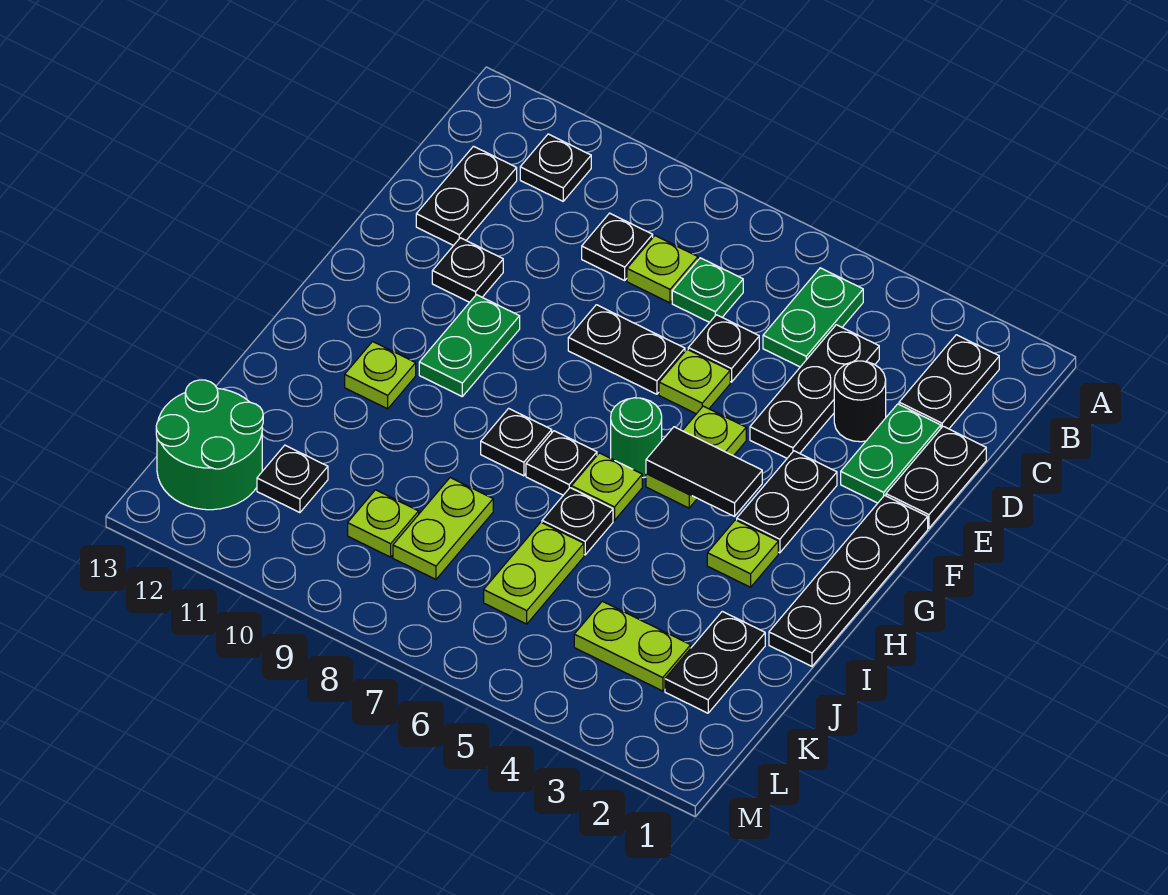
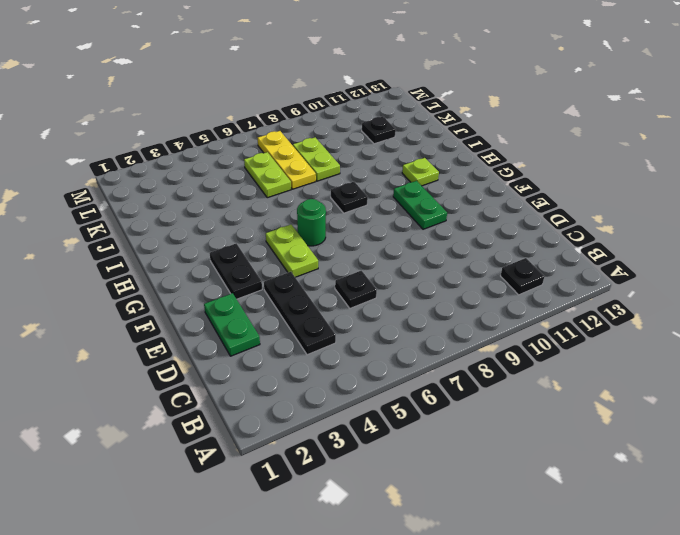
yellow 1x3 plate [258,131,316,189] -> none
none -> black 1x2 plate [899,335,999,429]
none -> green 1x2 plate [763,268,863,367]
none -> green 1x1 plate [672,258,743,322]
none -> lime 1x1 plate [627,236,698,303]

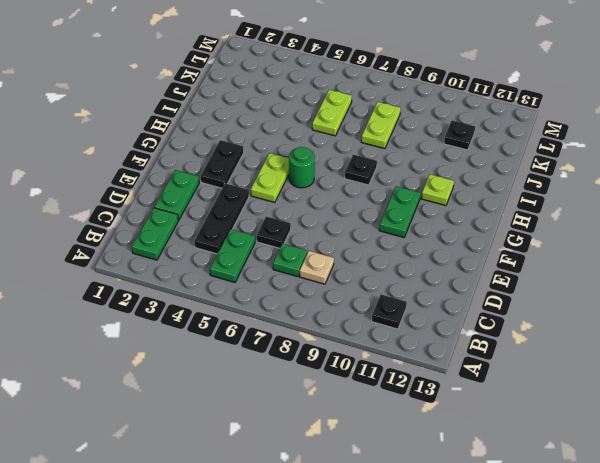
green 1x2 plate [132,208,178,260] -> black 1x2 plate [899,335,999,429]
tan 1x1 plate [300,251,334,284] -> lime 1x1 plate [627,236,698,303]
none -> black 1x1 plate [582,213,653,280]
none -> black 1x2 plate [416,146,517,246]
none -> black 1x2 plate [886,426,986,528]
none -> black 1x1 round brick [834,361,886,442]

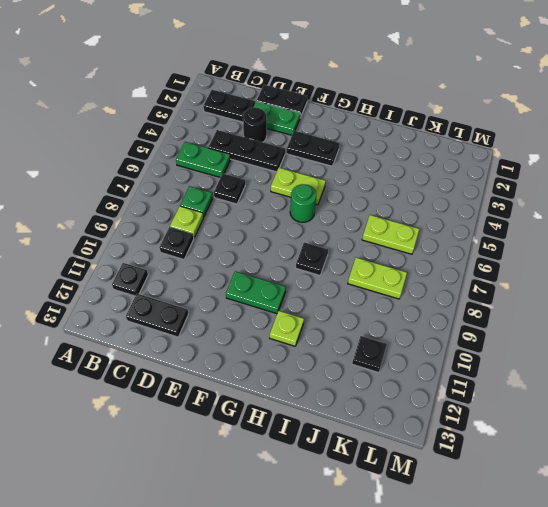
none -> lime 1x1 plate [659,349,730,414]
none -> black 1x2 plate [568,305,685,394]
none -> black 1x1 plate [432,238,503,302]
none -> black 1x4 plate [769,495,928,666]

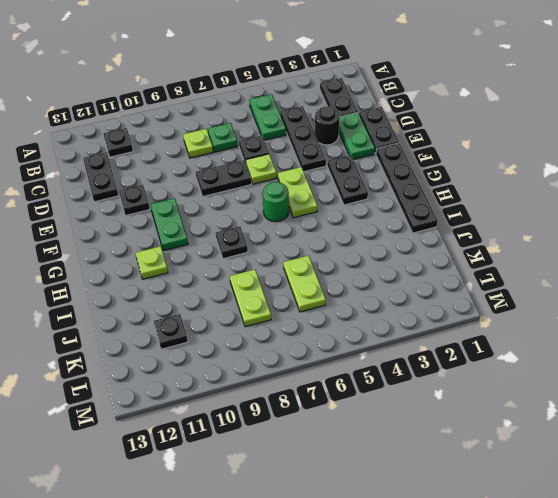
none -> black 1x1 plate [582,213,653,280]
none -> lime 1x1 plate [707,520,778,587]
none -> lime 1x1 plate [571,453,642,520]
none -> black 1x1 plate [526,431,597,495]

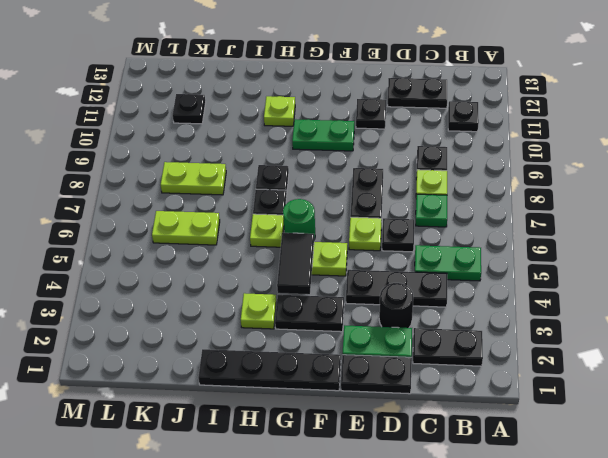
none -> black 1x1 plate [542,488,613,555]
none -> black 1x2 plate [665,611,765,713]
none -> lime 1x2 plate [574,601,691,691]
none -> lime 1x1 plate [348,490,419,557]

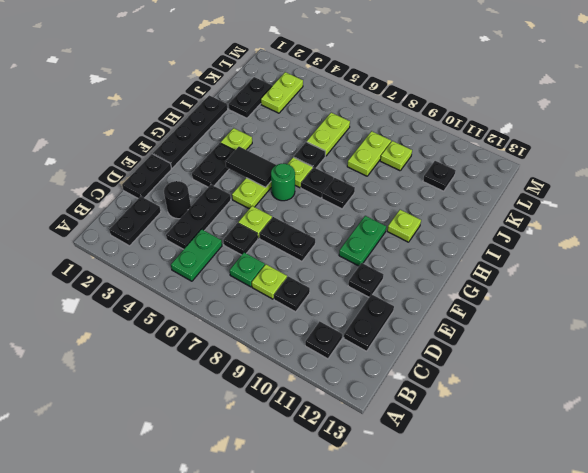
lime 1x2 plate [261,72,303,113] -> lime 1x2 plate turned to [574,601,691,691]
none -> green 1x2 plate [841,404,941,503]
none -> green 2x2 round brick [156,380,263,510]

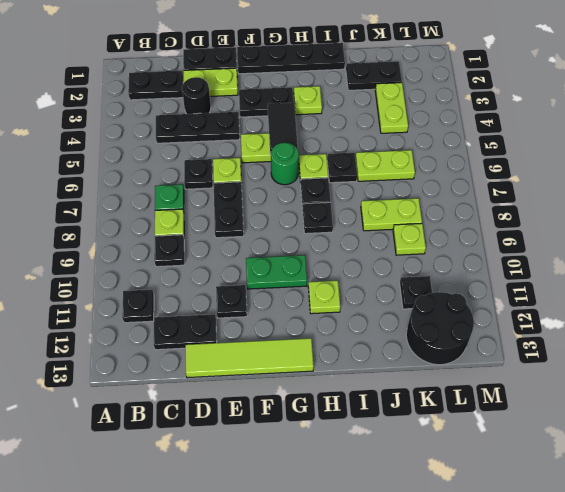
lime 1x2 plate [184,68,238,96] -> green 1x2 plate [841,404,941,503]
lime 1x4 tile [186,338,314,378] -> none
black 2x2 round brick [406,292,474,365] -> green 2x2 round brick [156,380,263,510]
none -> green 1x2 plate [763,268,863,367]

